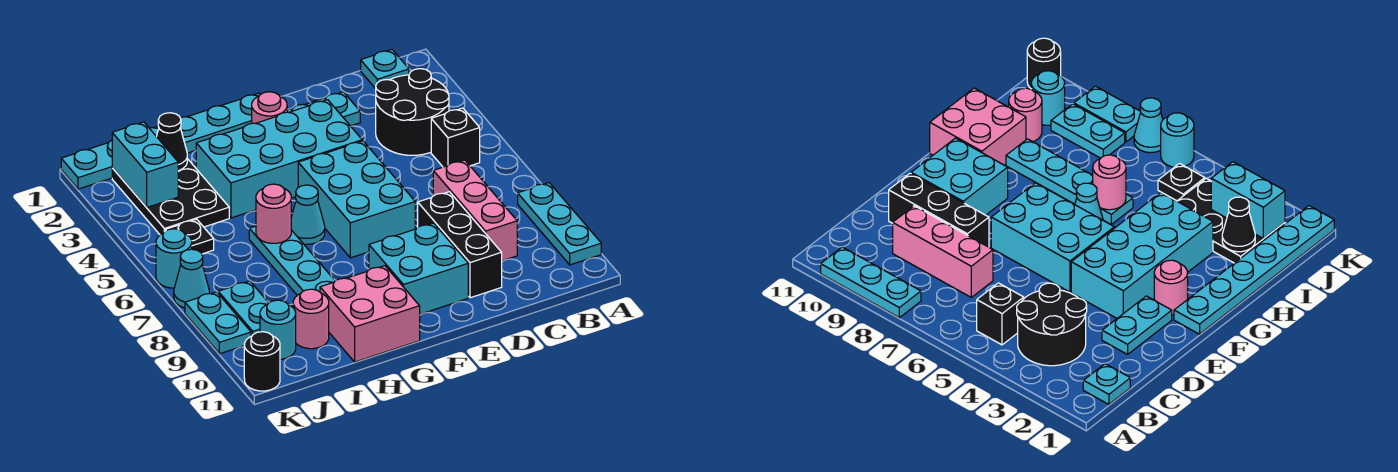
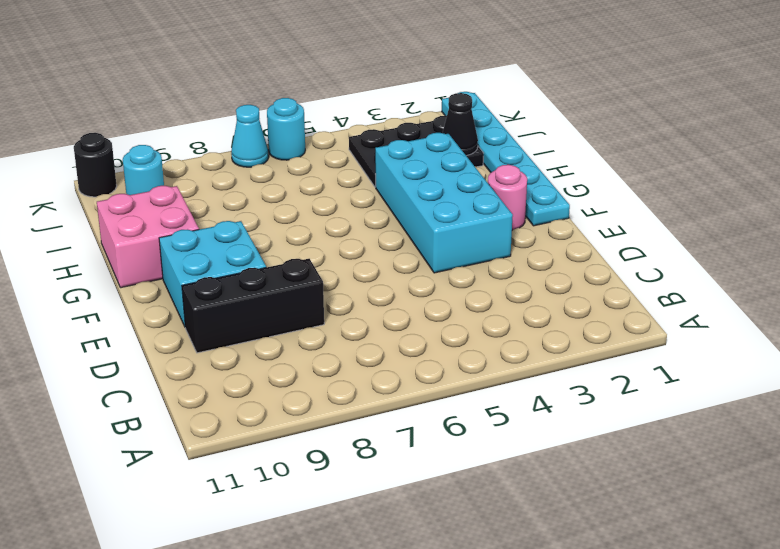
none -> cyan 1x3 plate [518,183,601,265]
none -> cyan 1x1 plate [361,50,409,89]
none -> black 2x2 round brick [376,69,449,155]

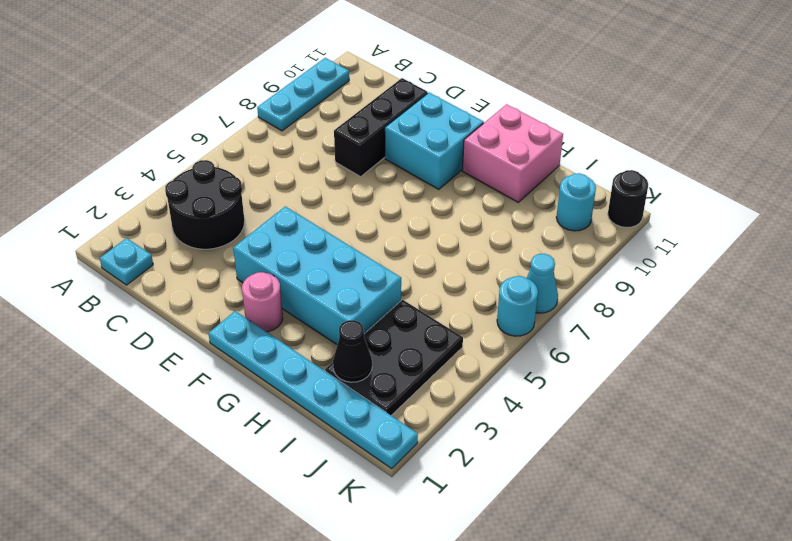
none -> black 1x1 brick [431,108,480,167]
none -> pink 1x3 brick [433,160,517,261]
none -> cyan 1x2 plate [287,92,360,126]

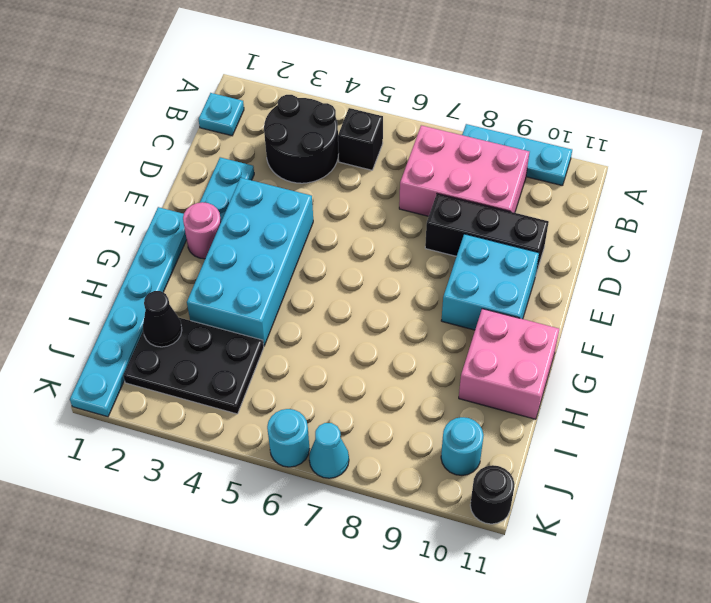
pink 2x3 brick [399,125,529,216] -> pink 1x3 brick [433,160,517,261]
none -> cyan 2x3 brick [298,141,415,258]
none -> cyan 1x1 cone [291,185,325,244]
none -> cyan 1x4 plate [249,226,335,295]

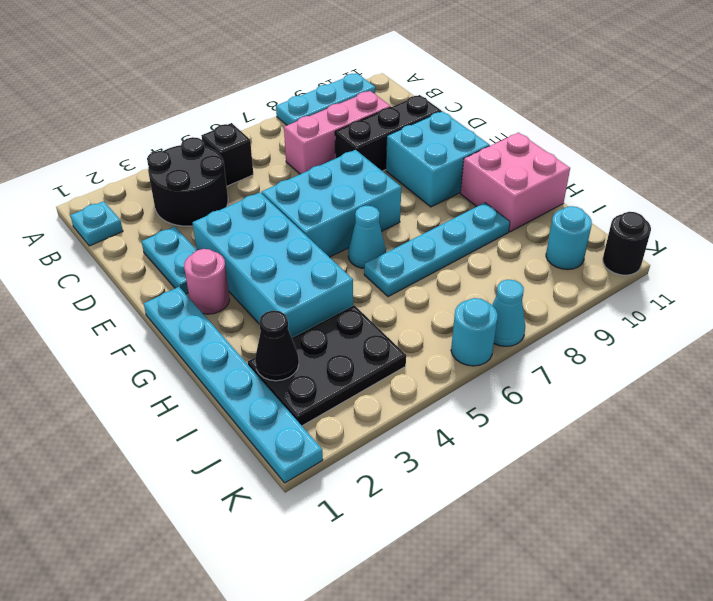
none -> pink 1x1 round brick [293,289,329,349]
none -> black 1x1 plate [165,219,214,254]
none -> cyan 1x2 plate [218,281,268,336]

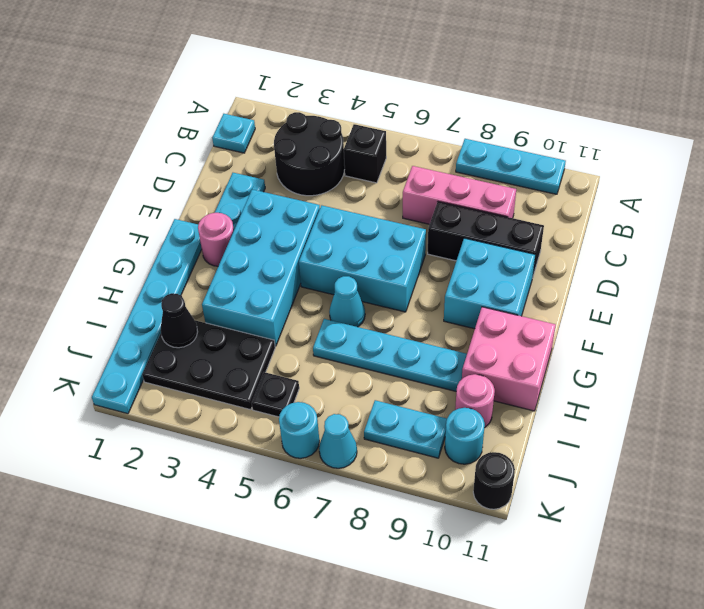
none -> cyan 1x2 plate [185,292,251,354]
none -> pink 1x1 round brick [256,184,291,243]
none -> cyan 1x2 brick [112,122,178,207]

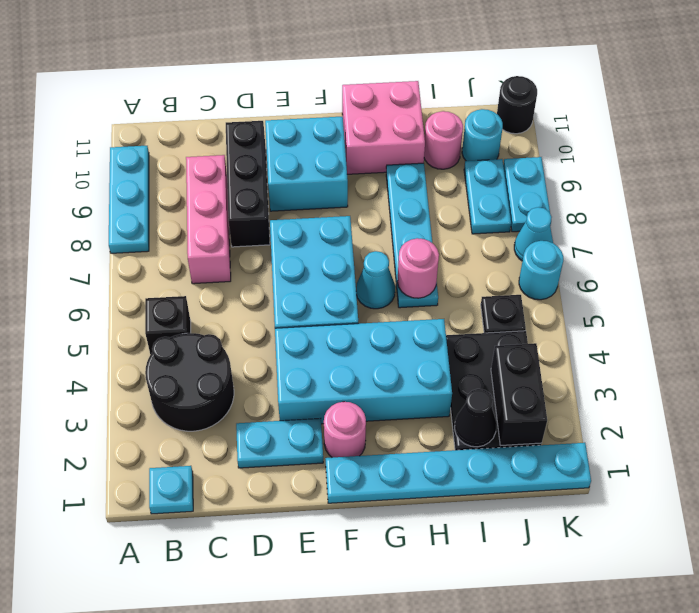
black 1x2 brick [491,343,547,446] -> cyan 1x2 brick [112,122,178,207]

